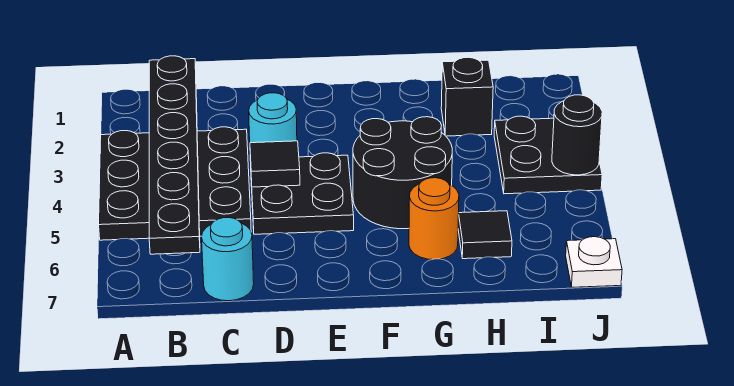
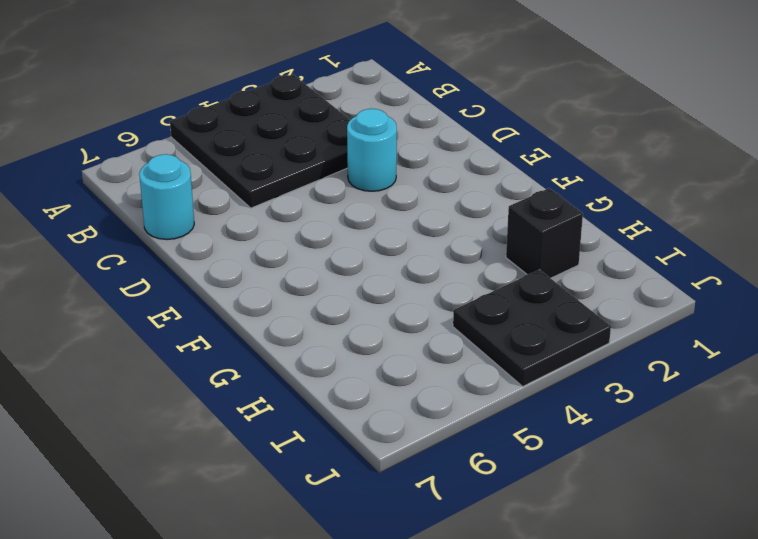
none -> black 2x2 plate [251,153,354,234]
none -> black 2x2 round brick [353,117,452,229]
none -> orange 1x1 round brick [409,178,459,260]

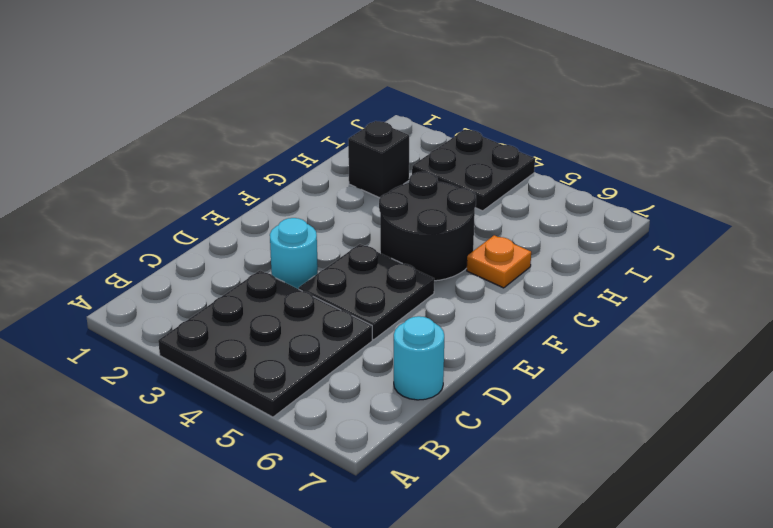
orange 1x1 plate [467,235,531,288] -> orange 1x1 round brick [409,178,459,260]
none -> black 1x1 tile [458,211,512,259]
none -> white 1x1 plate [566,237,622,287]
none -> black 1x6 plate [149,56,200,254]

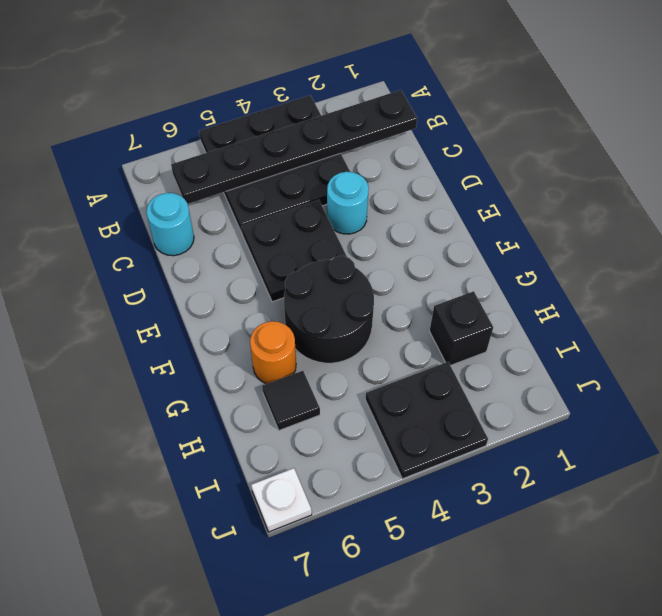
none -> black 1x1 tile [250,141,300,187]
none -> black 1x1 round brick [552,95,602,175]

